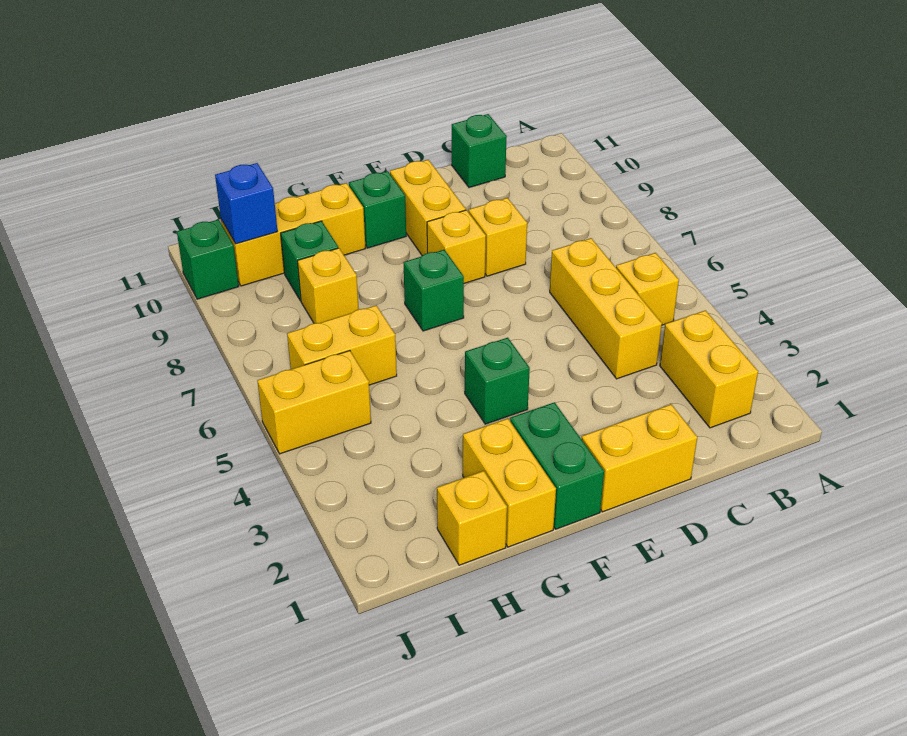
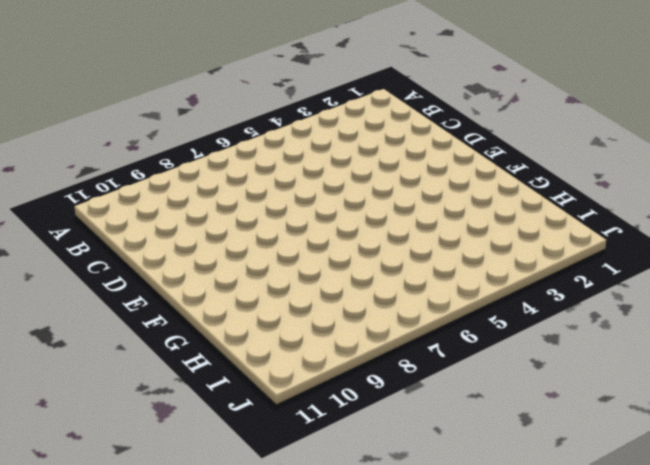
none -> yellow 1x2 brick [660,310,758,428]
none -> yellow 1x1 brick [616,253,679,325]
none -> yellow 1x3 brick [550,238,662,379]

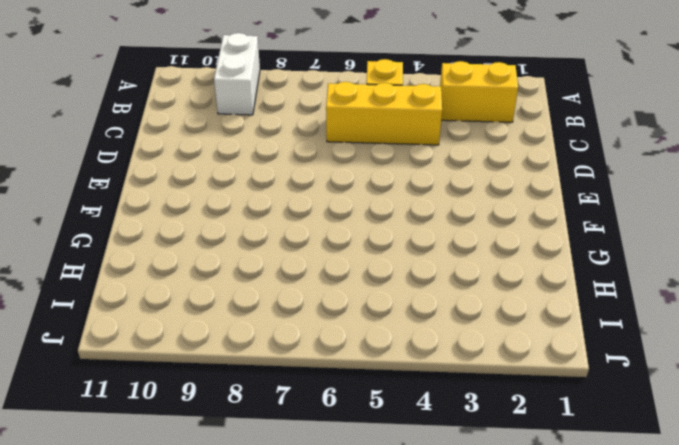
white 1x2 brick [214,33,260,115] -> none
none -> green 1x1 brick [452,114,507,188]
none -> yellow 1x2 brick [582,404,697,512]
none -> yellow 1x1 brick [469,198,527,276]

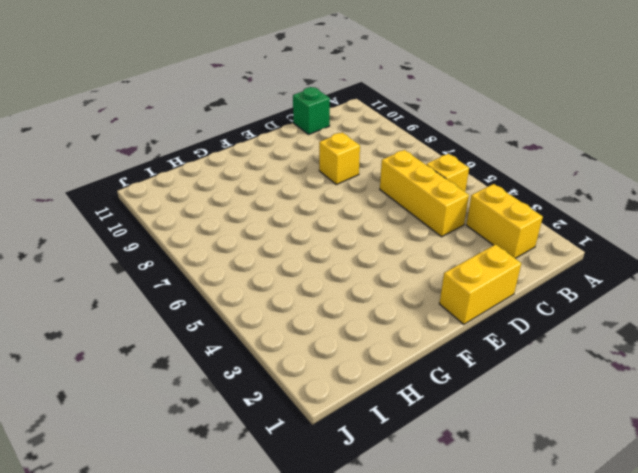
none -> yellow 1x1 brick [427,210,486,283]
none -> yellow 1x2 brick [390,160,466,256]
none -> green 1x2 brick [510,402,604,529]

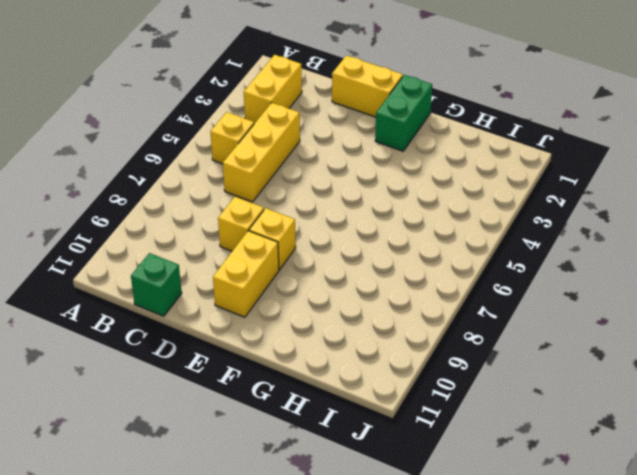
none -> green 1x1 brick [465,338,530,424]
none -> green 1x1 brick [404,250,464,331]
none -> green 1x1 brick [349,171,406,248]

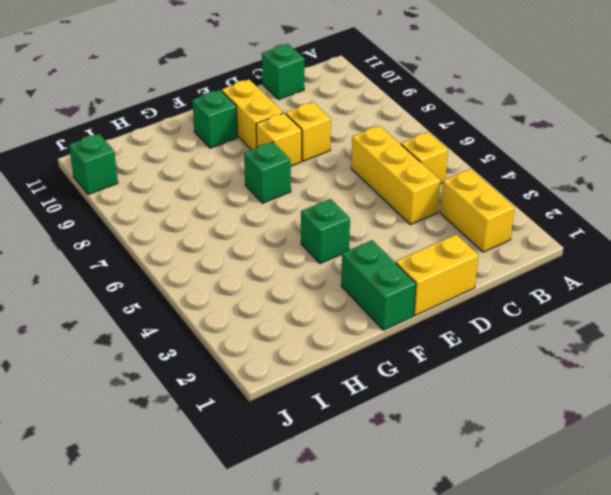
none -> yellow 1x2 brick [463,419,556,547]
none -> yellow 1x3 brick [221,183,365,286]
none -> yellow 1x1 brick [437,471,507,565]

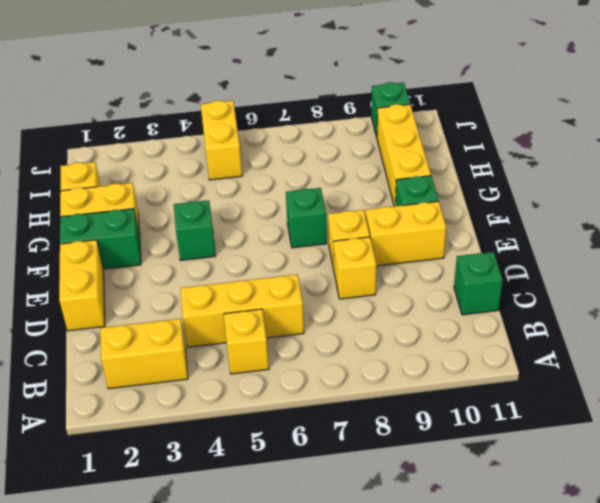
none -> yellow 1x2 brick [287,305,397,385]
none -> yellow 1x1 brick [297,248,359,323]
none -> green 1x1 brick [281,221,338,301]

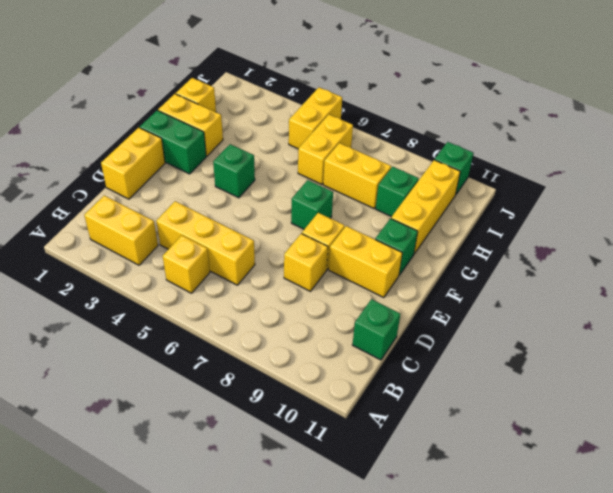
yellow 1x2 brick [323,143,391,208] -> yellow 1x1 brick [297,248,359,323]
none -> blue 1x1 brick [215,163,277,244]

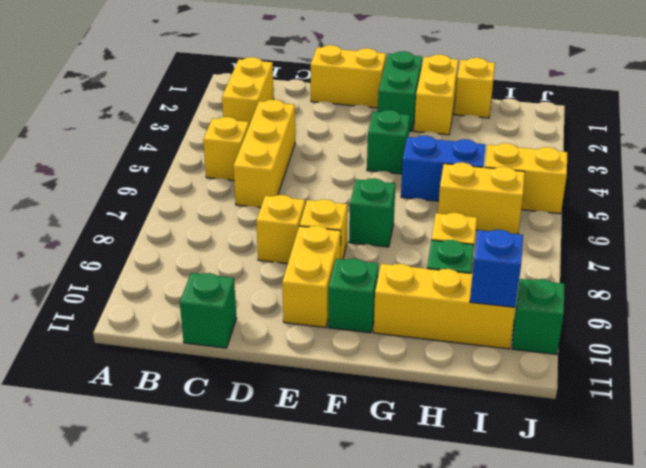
blue 1x2 brick [401,135,486,201] -> none

